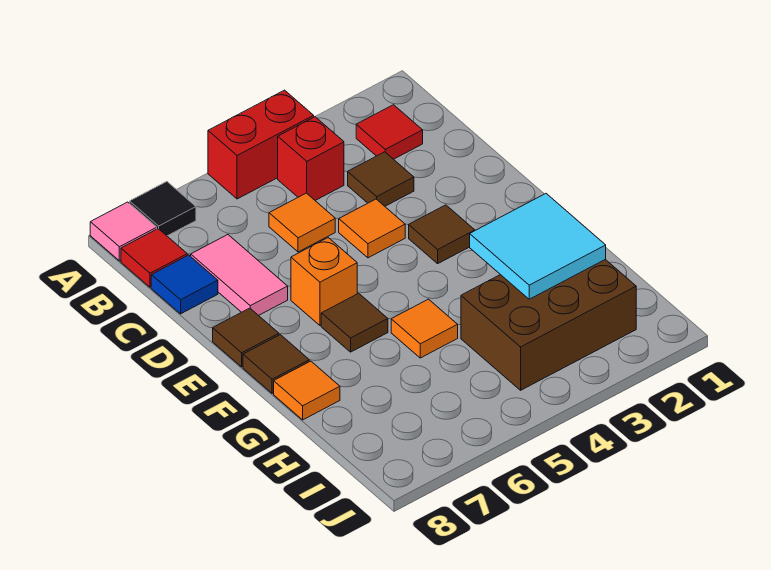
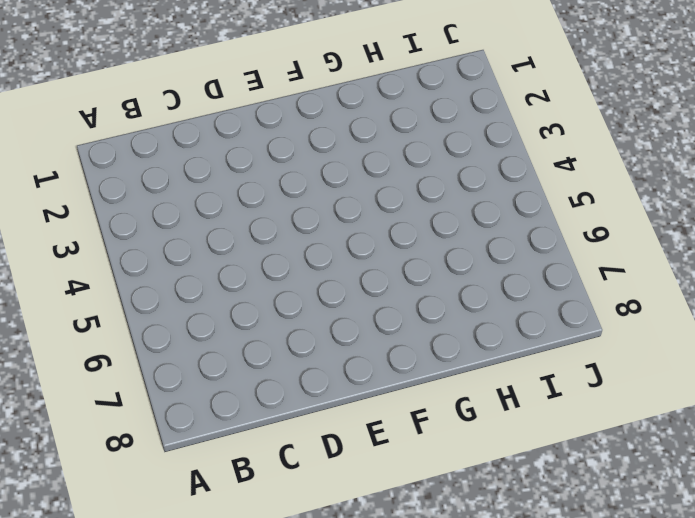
none -> red 1x2 brick [208,90,314,199]
none -> black 1x1 tile [130,182,196,236]
none -> pink 1x1 tile [90,202,157,261]

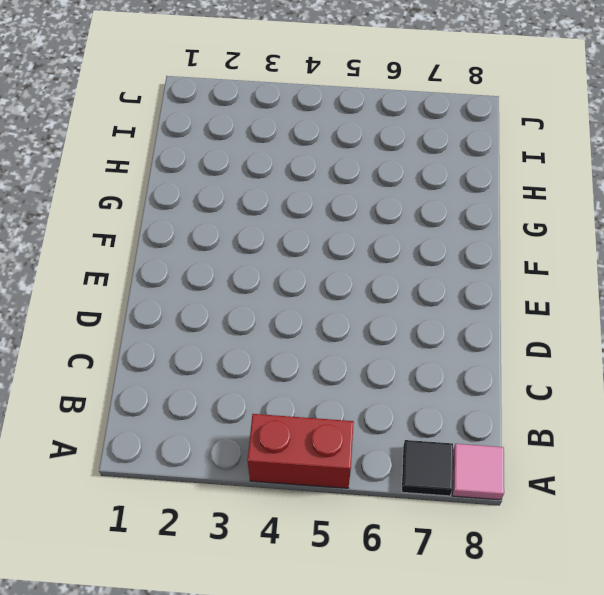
none -> red 1x1 tile [356,105,423,159]
none -> red 1x1 brick [278,117,344,200]
none -> red 1x1 tile [121,229,187,287]

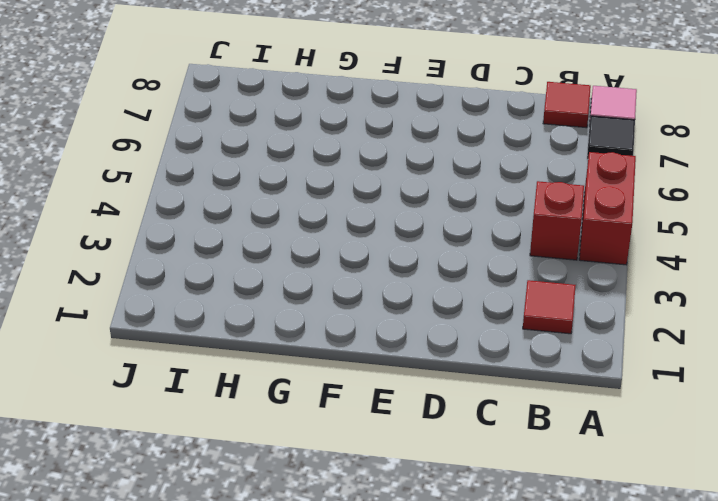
none -> brown 1x1 tile [348,152,414,206]
none -> orange 1x1 tile [269,193,335,252]
none -> pink 1x2 tile [191,235,288,316]

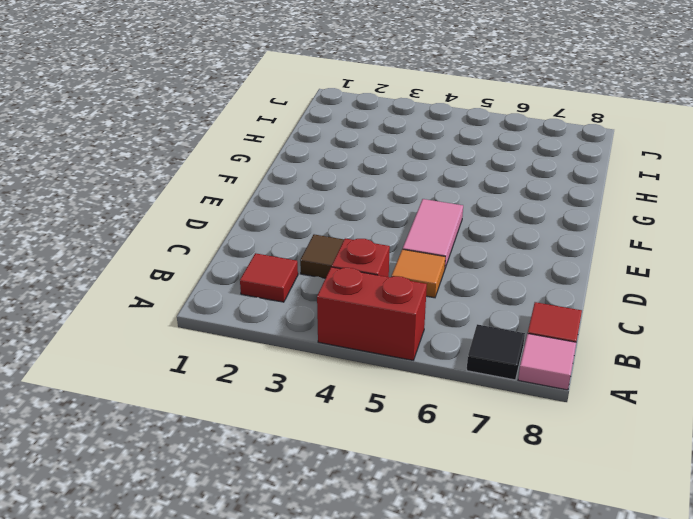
pink 1x2 tile [403,199,463,268] -> pink 1x2 tile moved to [191,235,288,316]
none -> blue 1x1 tile [151,255,218,314]
none -> orange 1x1 tile [339,199,405,258]
none -> brown 1x1 tile [409,205,475,264]

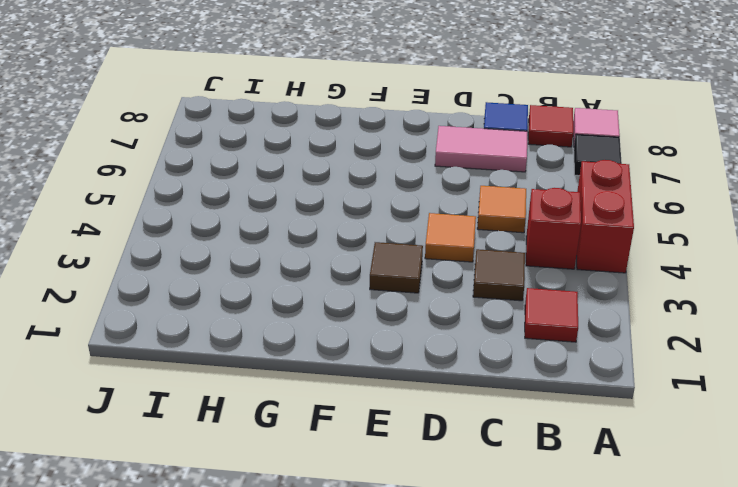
none -> orange 1x1 brick [291,238,357,326]
none -> brown 1x1 tile [213,308,279,367]
none -> brown 1x1 tile [321,293,388,352]

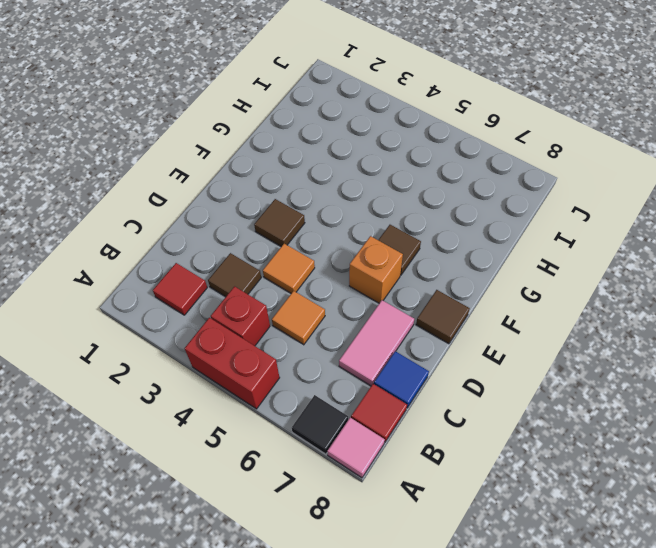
none -> brown 1x1 tile [243,335,309,393]
none -> orange 1x1 tile [391,299,458,358]
none -> orange 1x1 tile [274,361,340,420]

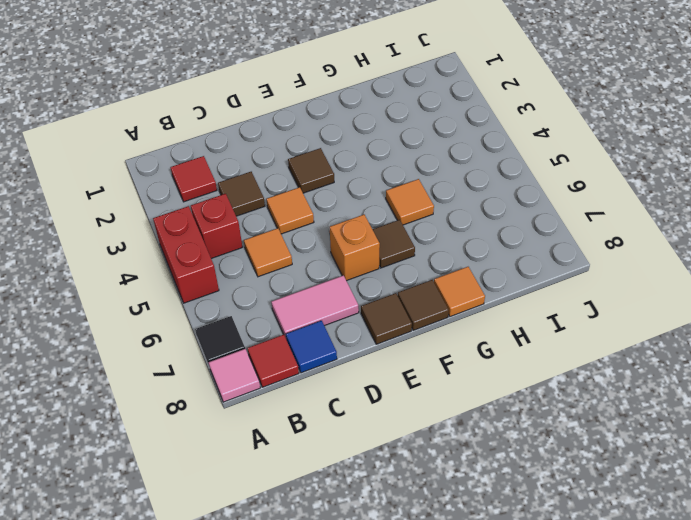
none -> brown 2x3 brick [461,259,636,390]
none -> cyan 2x2 tile [470,194,606,299]

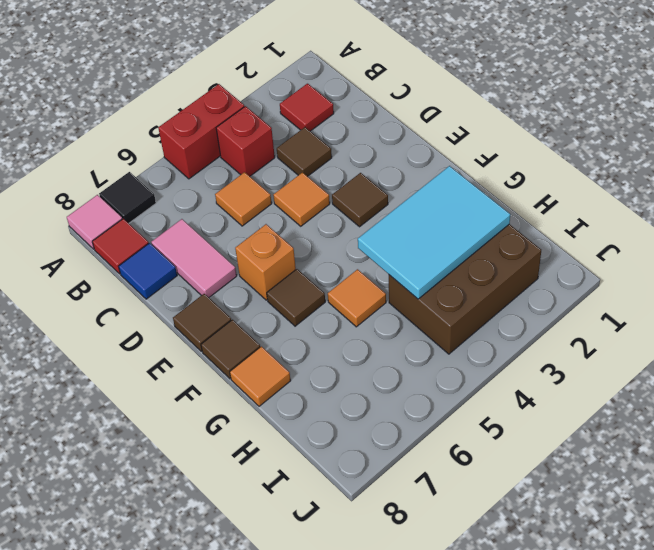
cyan 2x3 tile [358,166,510,299] -> cyan 2x2 tile [470,194,606,299]

